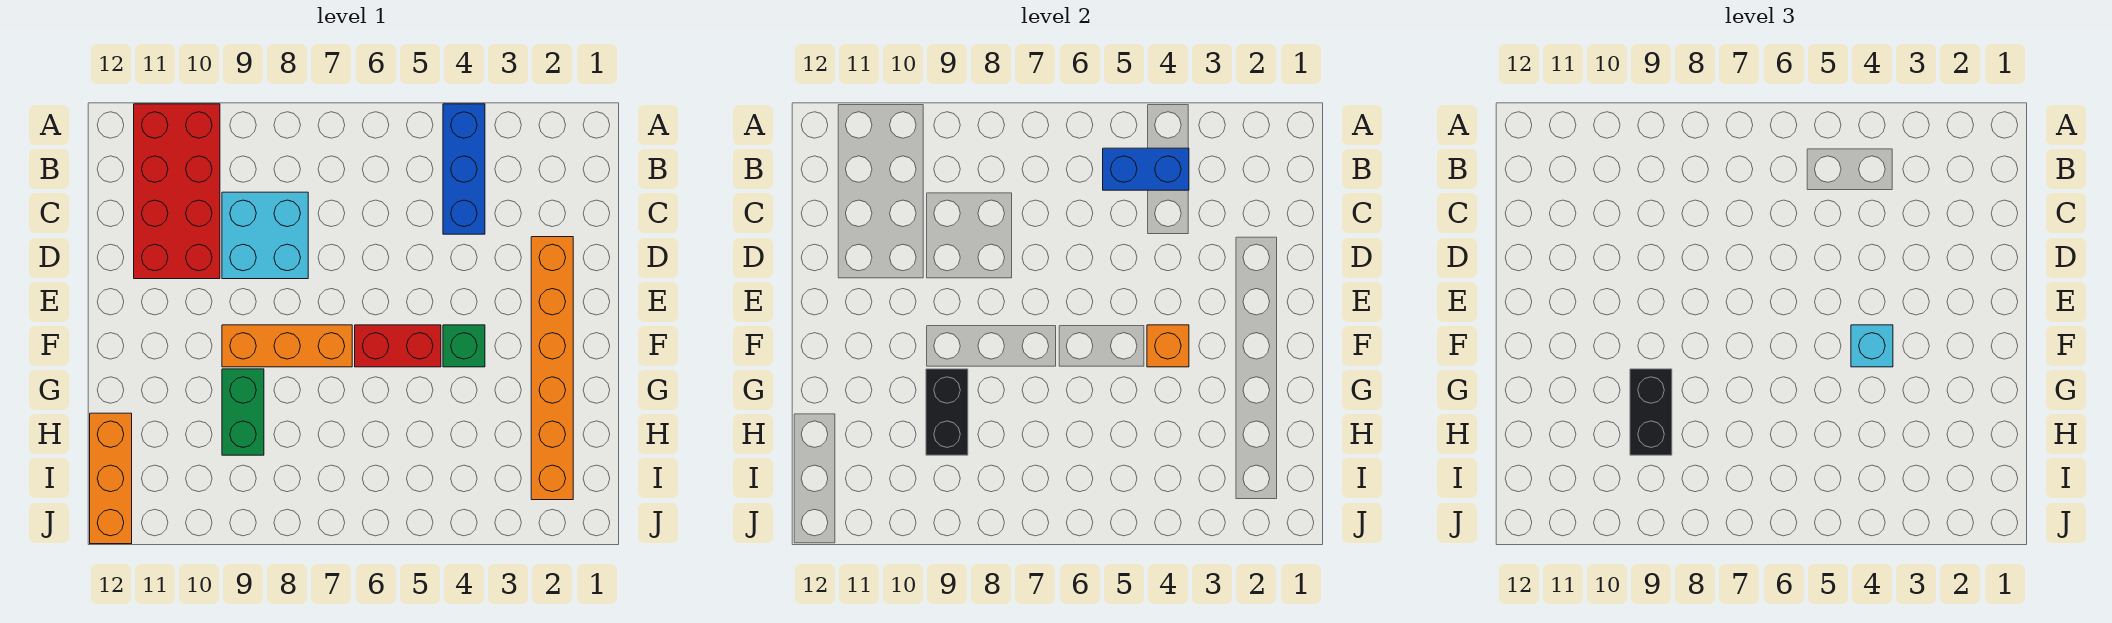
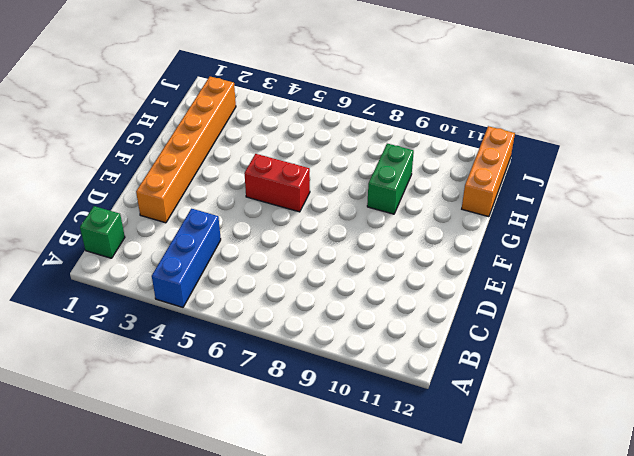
green 1x1 brick [80,206,125,258] -> green 1x1 brick moved to [443,325,485,367]
none -> red 2x4 brick [134,104,220,279]
none -> cyan 2x2 brick [222,192,308,279]
none -> orange 1x3 brick [222,325,352,367]

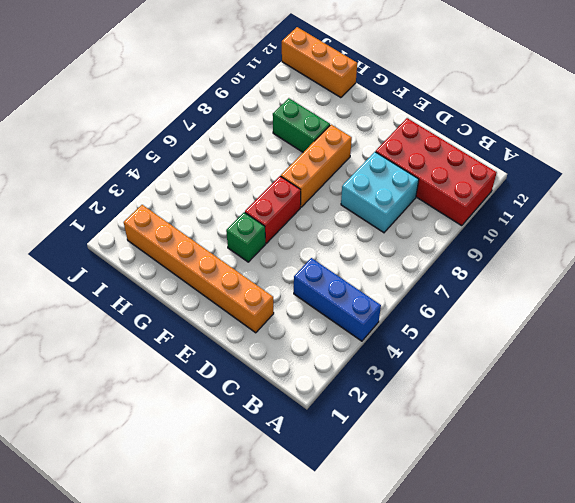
none -> blue 1x2 brick [1103,148,1189,190]
none -> orange 1x1 brick [1147,325,1189,367]
none -> black 1x2 brick [926,369,968,455]

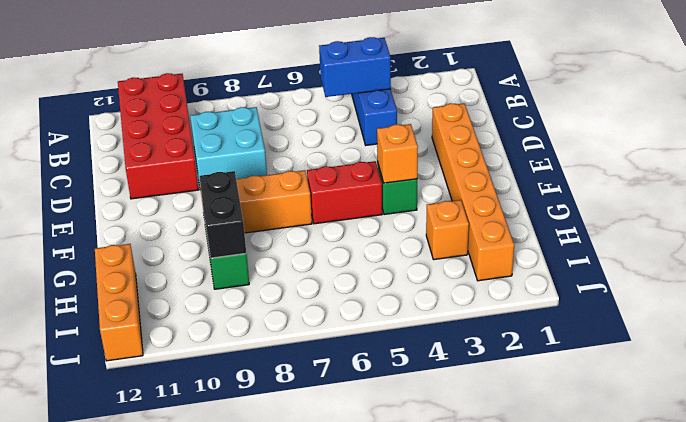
orange 1x1 brick [426,200,469,260] -> none
none -> cyan 1x1 brick [1851,325,1893,367]
none -> black 1x2 brick [1630,369,1672,455]

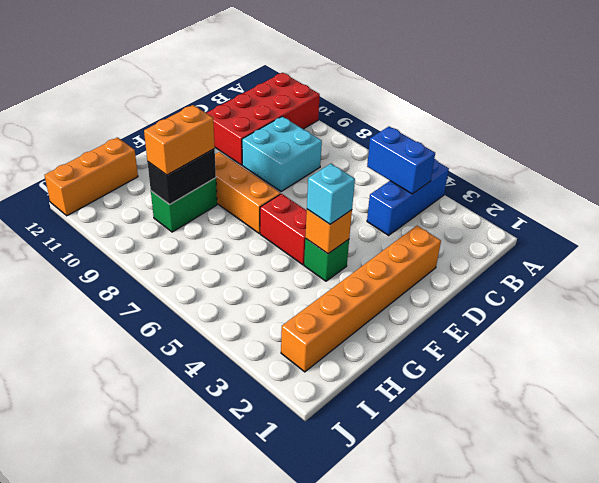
orange 1x2 brick [144,105,215,175] -> black 1x2 brick [1630,369,1672,455]

